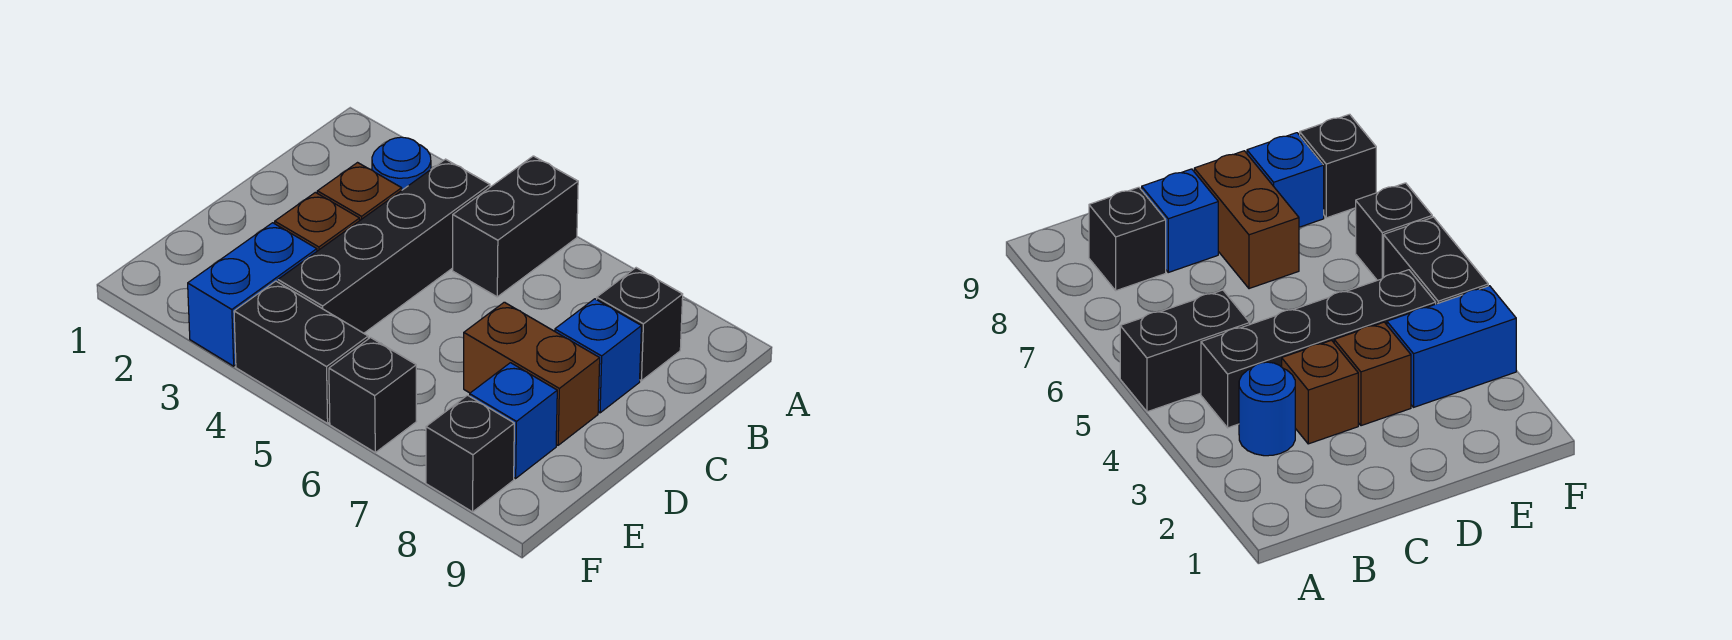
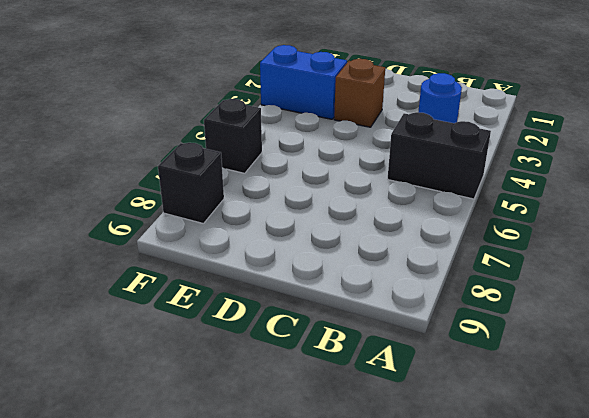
none -> black 1x4 brick [278,159,490,333]
none -> black 1x1 brick [597,268,683,381]
none -> brown 1x1 brick [317,163,402,220]

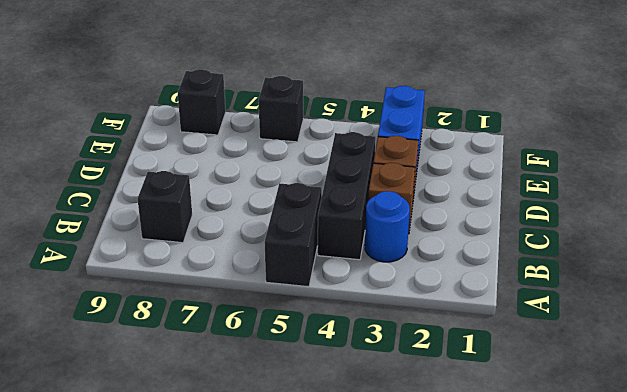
black 1x3 brick [318,132,376,260] -> black 1x4 brick [278,159,490,333]
none -> blue 1x1 brick [555,299,641,413]
none -> brown 1x2 brick [464,302,600,445]
none -> blue 1x1 brick [470,363,557,478]

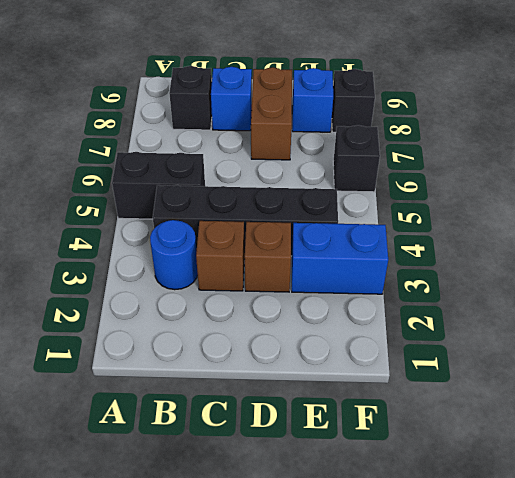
none -> black 1x2 brick [234,281,368,423]

